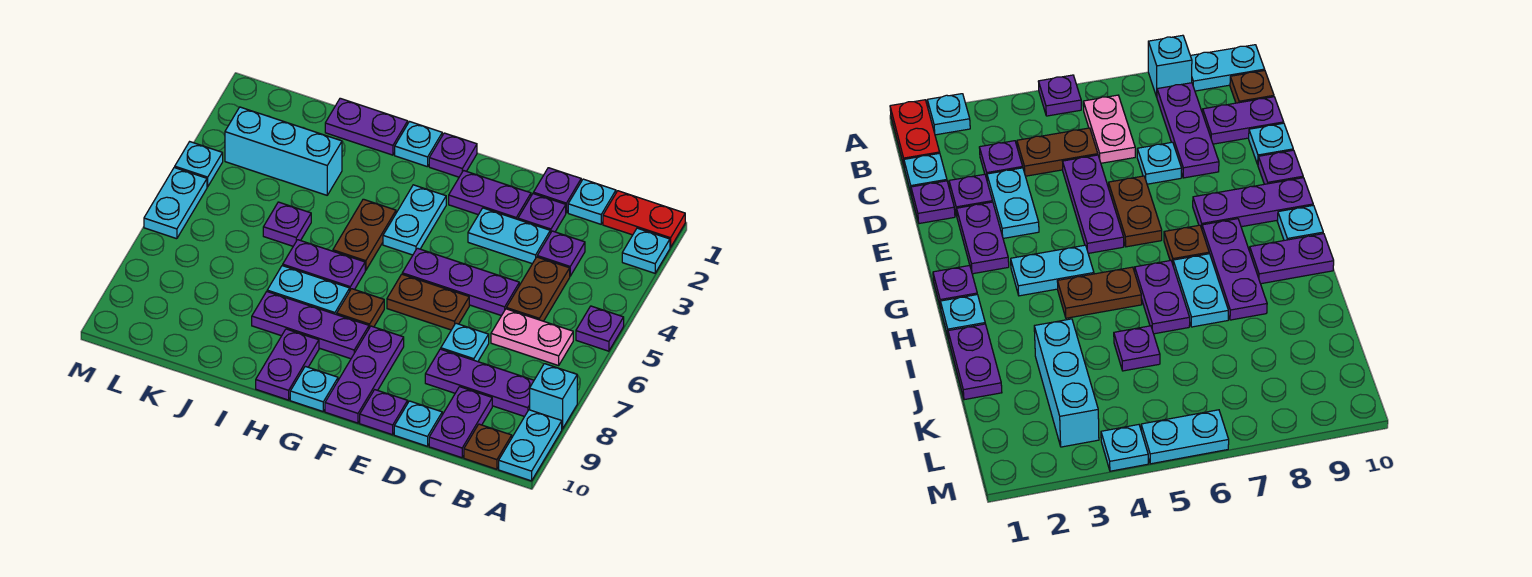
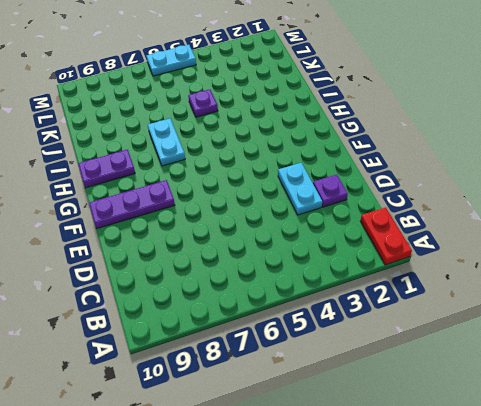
none -> cyan 1x1 plate [622,228,670,273]
none -> purple 1x1 plate [576,306,624,351]
none -> cyan 1x1 brick [530,364,577,429]
none -> cyan 1x2 plate [499,410,562,481]

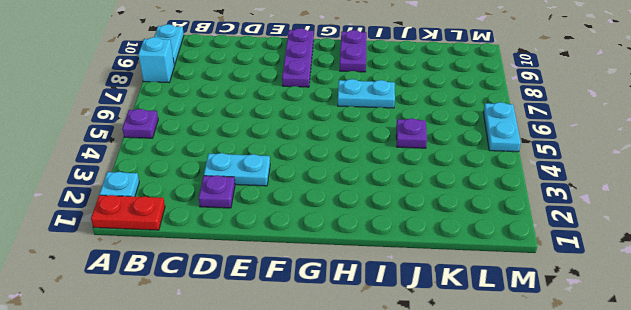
none -> pink 1x2 plate [491,309,573,366]
none -> purple 1x3 plate [425,349,534,417]
none -> brown 1x1 plate [464,424,512,469]
none -> cyan 1x1 plate [568,179,616,224]

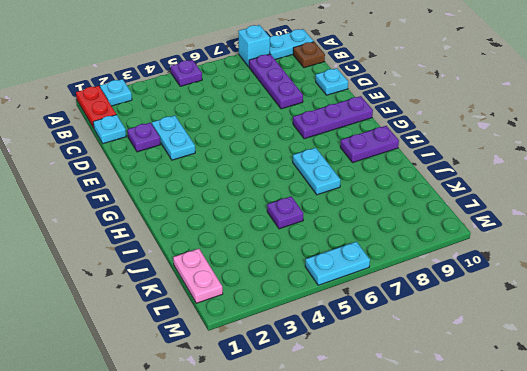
pink 1x2 plate [173,249,223,303] -> pink 1x2 plate moved to [491,309,573,366]
none -> purple 1x1 plate [537,231,585,276]
none -> brown 1x2 plate [506,257,570,321]
none -> purple 1x2 plate [429,387,492,458]
none -> purple 1x1 plate [533,168,581,213]

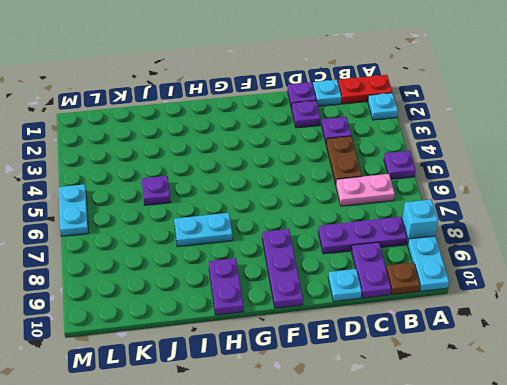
none -> cyan 1x2 plate [468,208,550,264]
none -> purple 1x3 plate [402,248,519,316]
none -> cyan 1x1 plate [441,323,489,362]
none -> purple 1x2 plate [449,171,531,219]

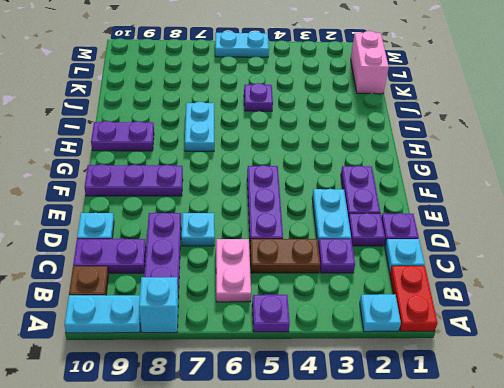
pink 1x2 brick [351,31,389,94] -> none
none -> brown 1x2 plate [387,274,469,330]
none -> purple 1x1 plate [360,390,408,435]
none -> purple 1x1 plate [429,133,477,177]
none -> cyan 1x2 plate [383,185,446,255]

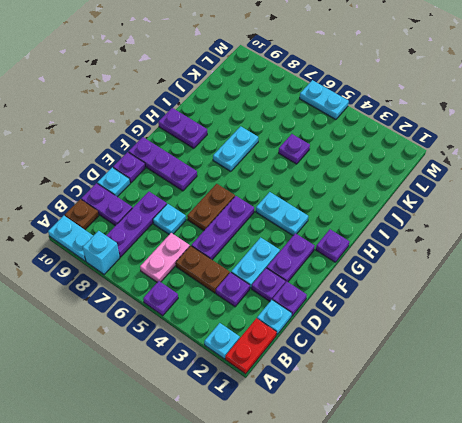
none -> brown 1x1 plate [337,289,384,328]
none -> purple 1x3 plate [252,292,369,359]
none -> cyan 1x1 plate [290,366,338,411]
none -> cyan 1x1 plate [395,122,442,167]

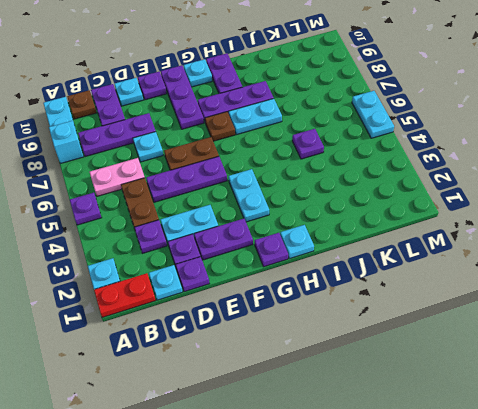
none -> brown 1x2 plate [333,199,396,270]
none -> purple 1x2 plate [283,240,365,290]
none -> purple 1x2 plate [325,98,408,155]
none -> cyan 1x3 brick [225,107,342,195]

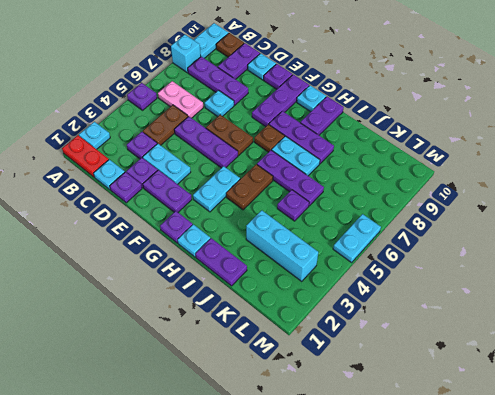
purple 1x3 plate [257,150,324,206] -> purple 1x2 plate [283,240,365,290]
none -> cyan 1x1 plate [175,142,223,187]

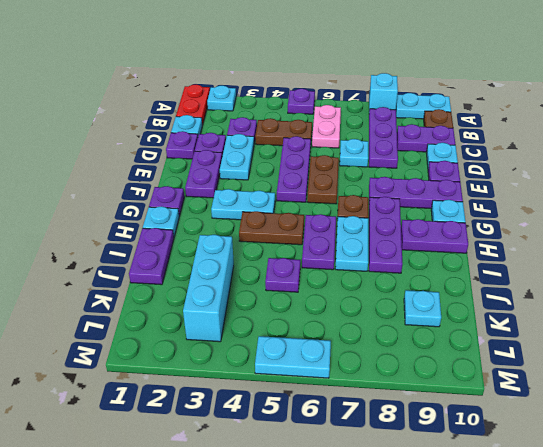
cyan 1x1 plate [404,290,441,327] -> cyan 1x1 plate moved to [175,142,223,187]

